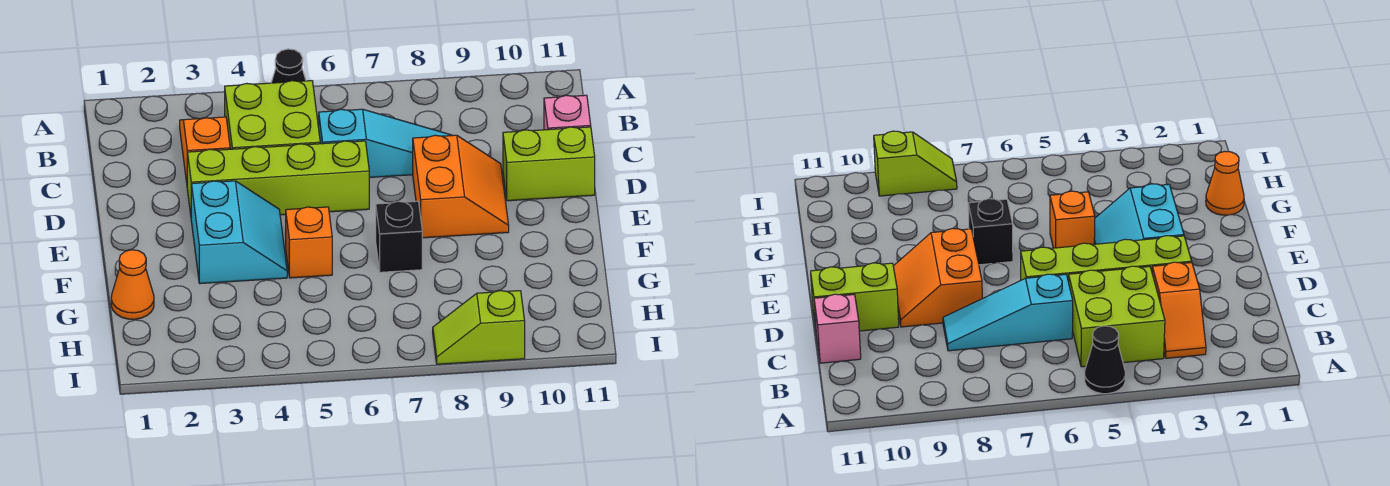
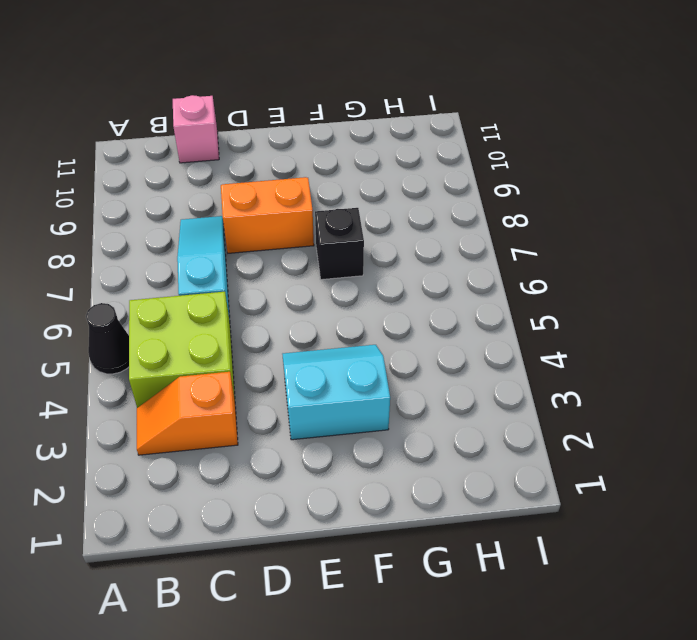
none -> lime 1x4 brick [187,141,369,215]
none -> lime 1x2 brick [503,127,595,201]
none -> orange 1x1 brick [286,207,332,278]

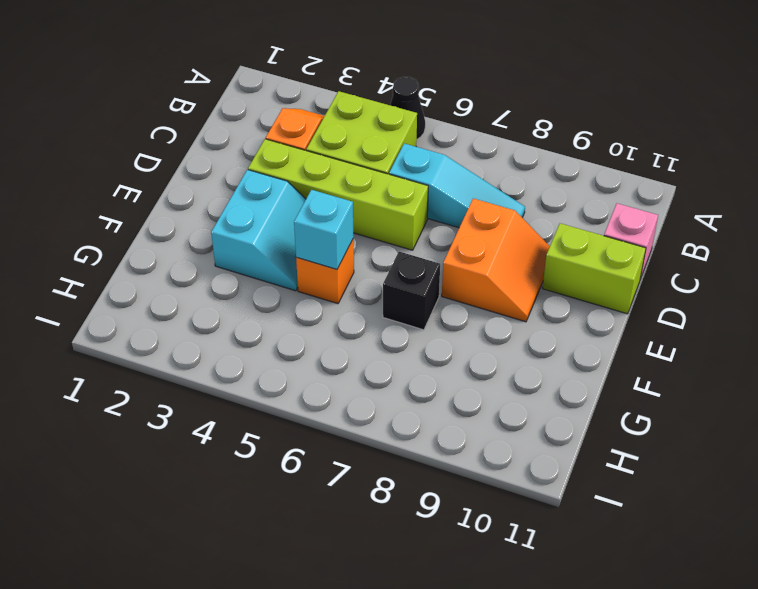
cyan 1x1 brick [294,190,354,269] -> none
none -> orange 1x1 cone [111,250,154,319]
none -> lime 1x2 slope [433,291,525,364]

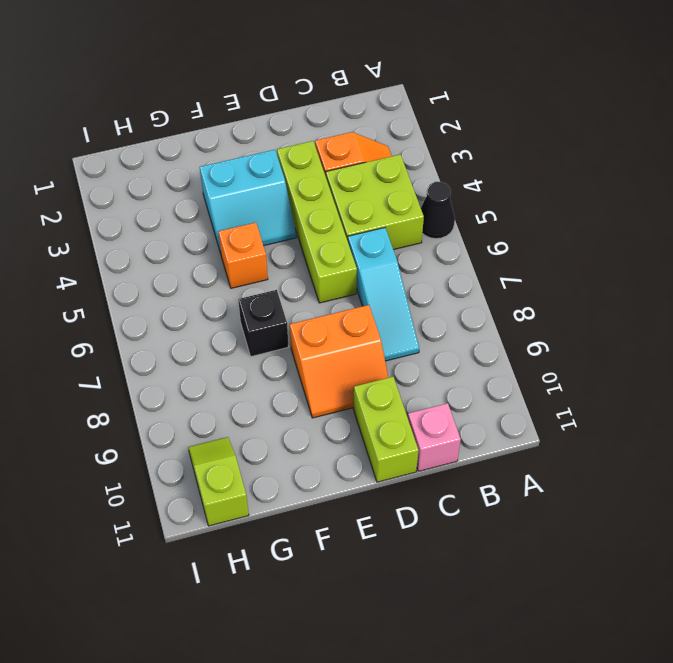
lime 1x2 slope [188,437,249,526] -> lime 1x2 slope moved to [433,291,525,364]
none -> orange 1x1 cone [111,250,154,319]

